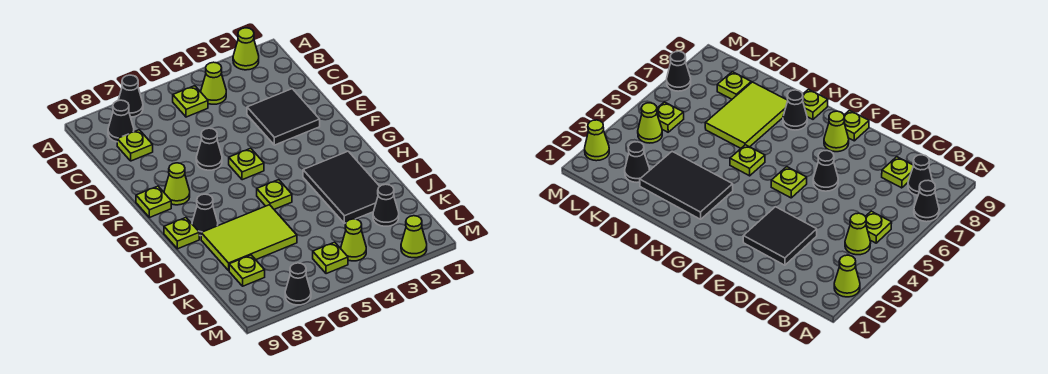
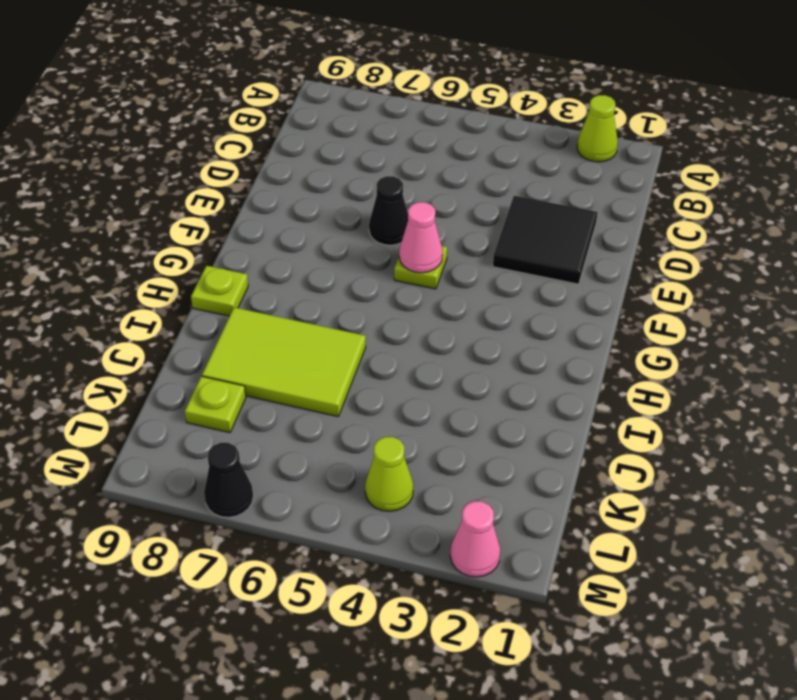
pink 1x1 cone [399,202,443,273] -> none
pink 1x1 cone [450,501,500,577] -> lime 1x1 cone [401,216,427,258]
none -> black 1x1 cone [118,75,143,117]
none -> lime 1x1 cone [201,62,226,104]
none -> lime 1x1 plate [173,86,208,117]

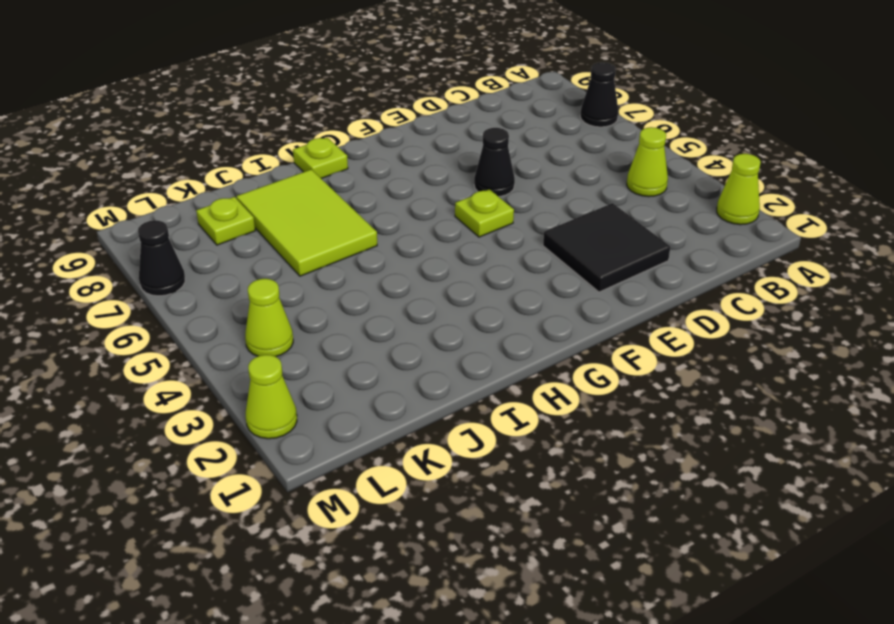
none -> lime 1x1 plate [173,86,208,117]
none -> black 1x1 cone [108,100,134,142]
none -> lime 1x1 plate [117,130,153,161]

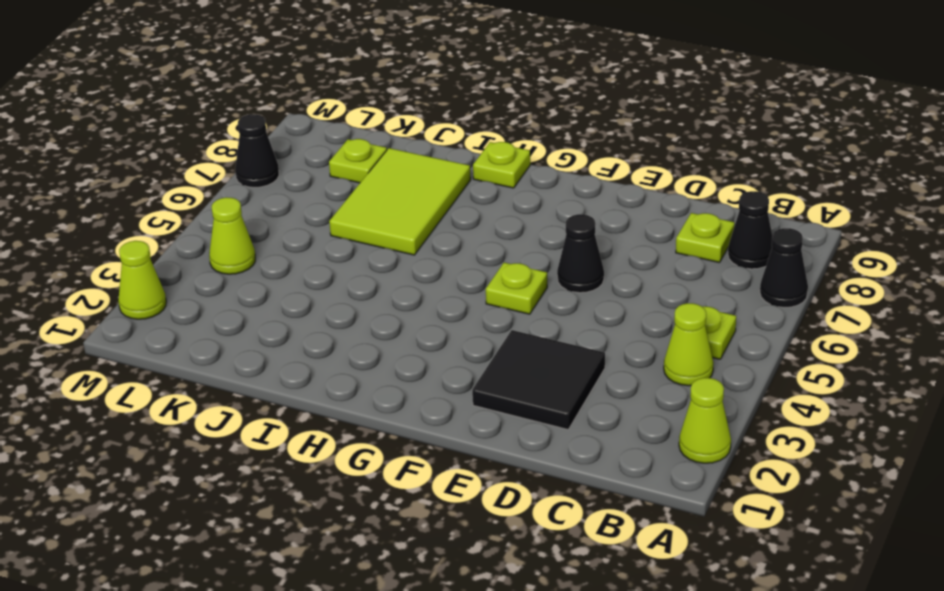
none -> lime 1x1 cone [164,163,190,205]
none -> lime 1x1 plate [136,186,171,218]
none -> black 2x3 tile [303,151,380,223]

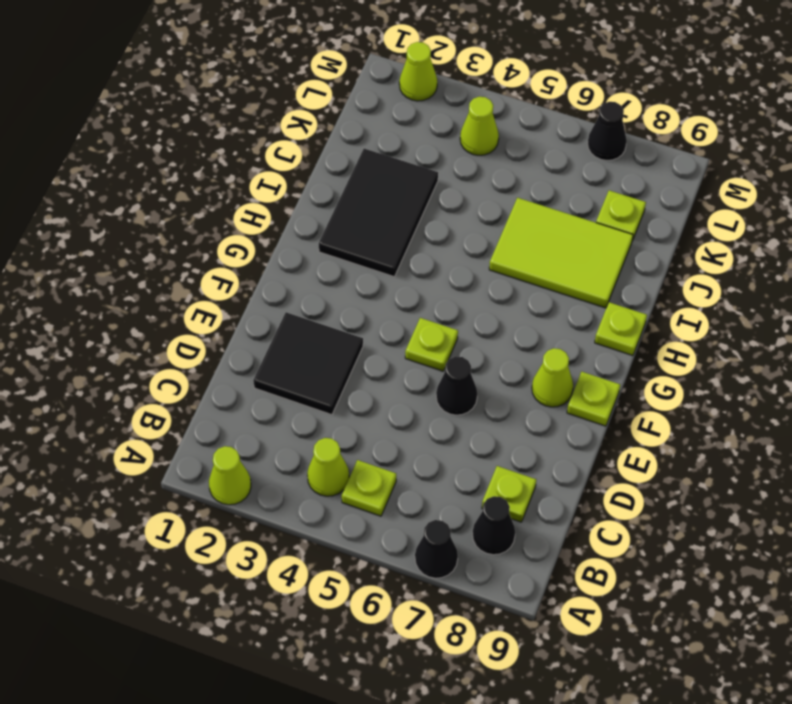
none -> lime 1x1 plate [257,180,292,209]
none -> black 1x1 cone [192,194,218,236]
none -> black 1x1 cone [373,184,399,226]

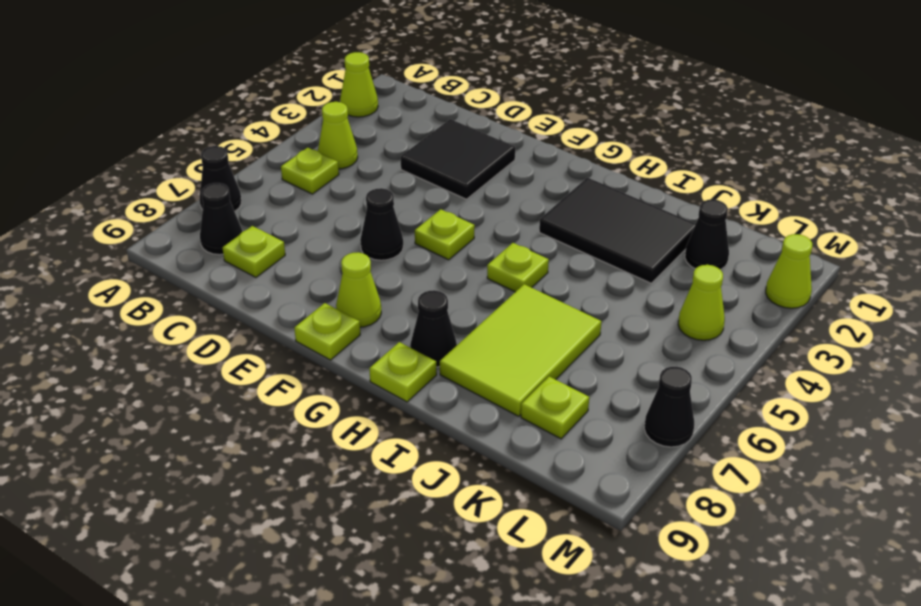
none -> lime 1x1 plate [313,242,348,274]

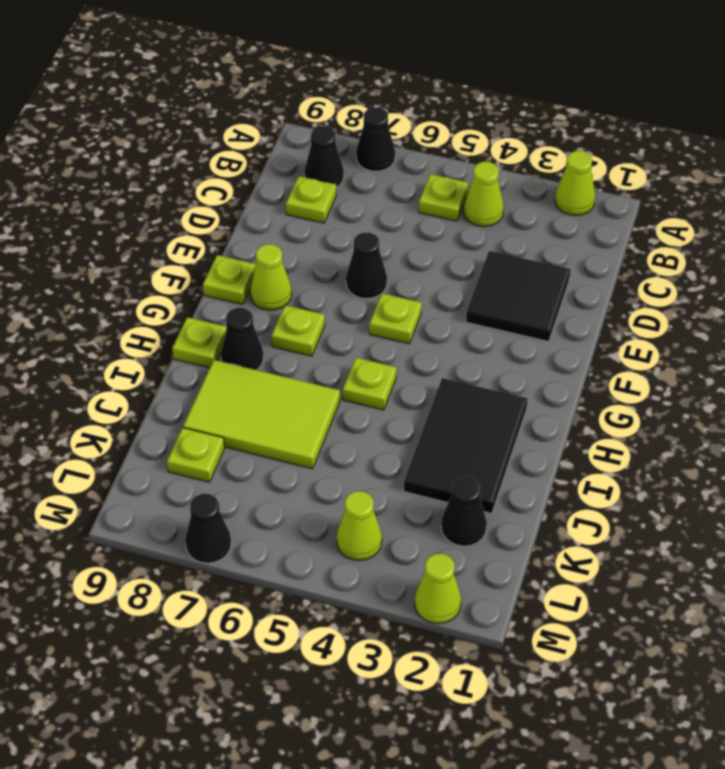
lime 1x1 plate [271,305,325,356] -> lime 1x1 plate moved to [313,242,348,274]

